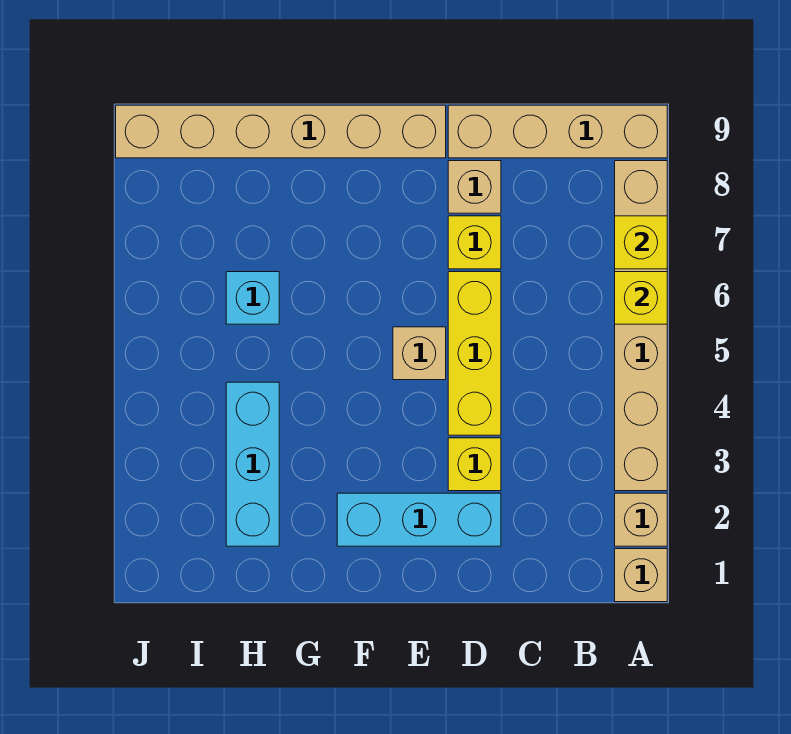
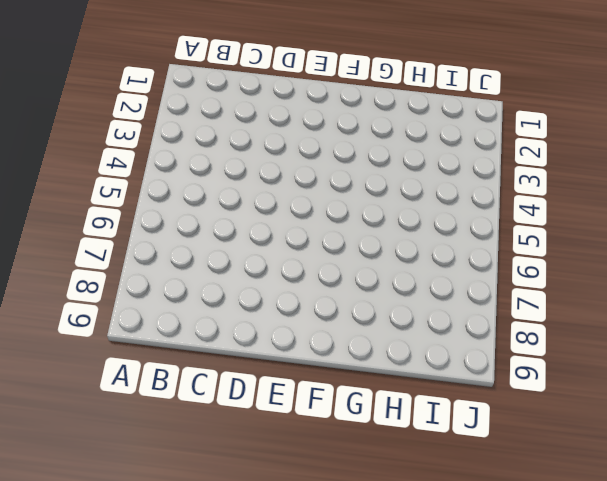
none -> tan 1x1 brick [615,549,667,602]
none -> tan 1x1 brick [615,493,667,546]
none -> tan 1x6 brick [615,161,667,491]

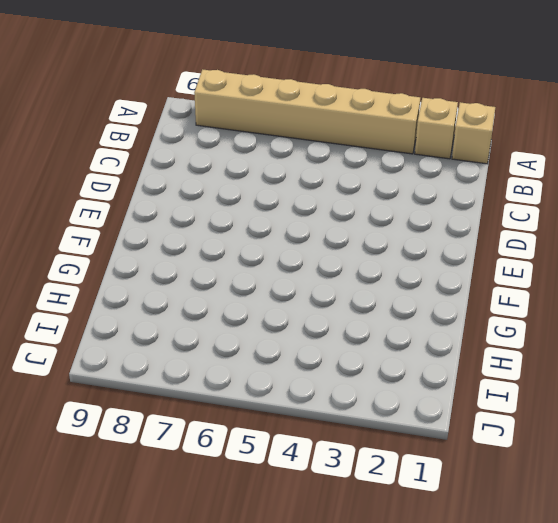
none -> tan 1x4 brick [448,105,667,158]
none -> cyan 1x3 brick [337,493,501,546]
none -> yellow 1x1 brick [448,438,501,491]

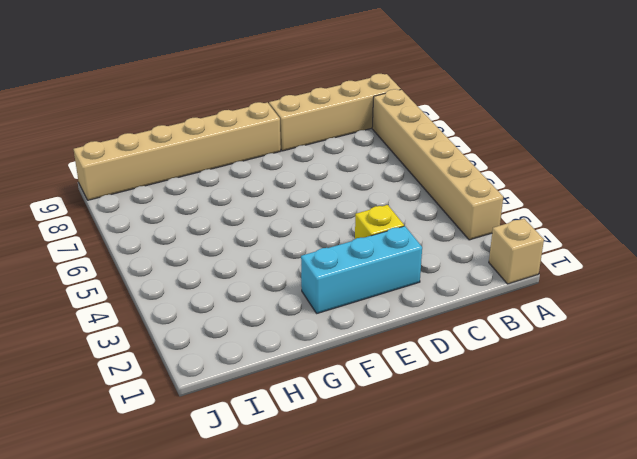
none -> tan 1x1 brick [615,493,667,546]
none -> yellow 1x3 brick [448,272,501,435]
none -> yellow 1x1 brick [448,216,501,269]

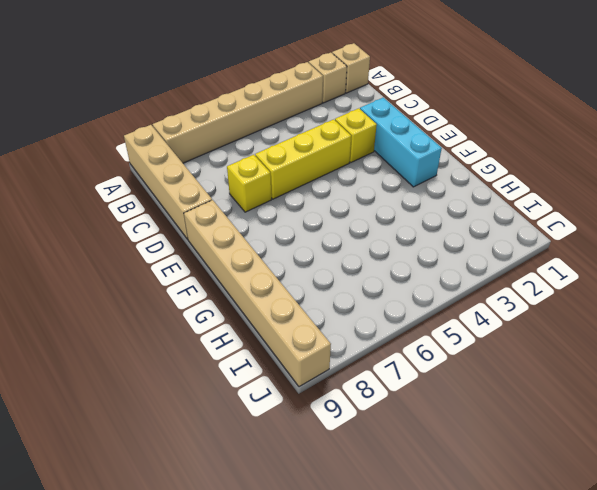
none -> tan 1x1 brick [448,161,501,213]
none -> tan 1x1 brick [393,327,446,380]
none -> cyan 1x3 brick [226,382,279,546]

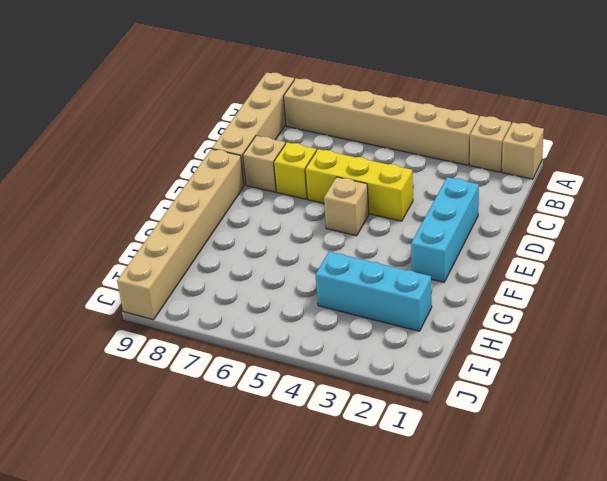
none -> yellow 1x1 brick [448,438,501,491]
none -> cyan 1x1 brick [226,272,279,324]
none -> yellow 1x1 brick [615,272,667,324]

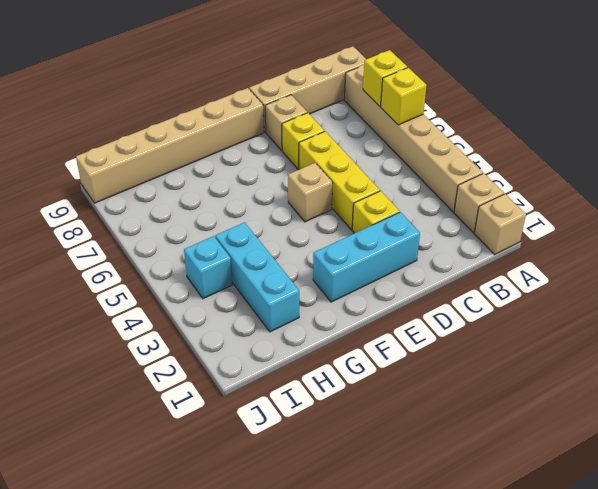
cyan 1x1 brick [184,236,232,299] -> cyan 1x1 brick moved to [226,272,279,324]

